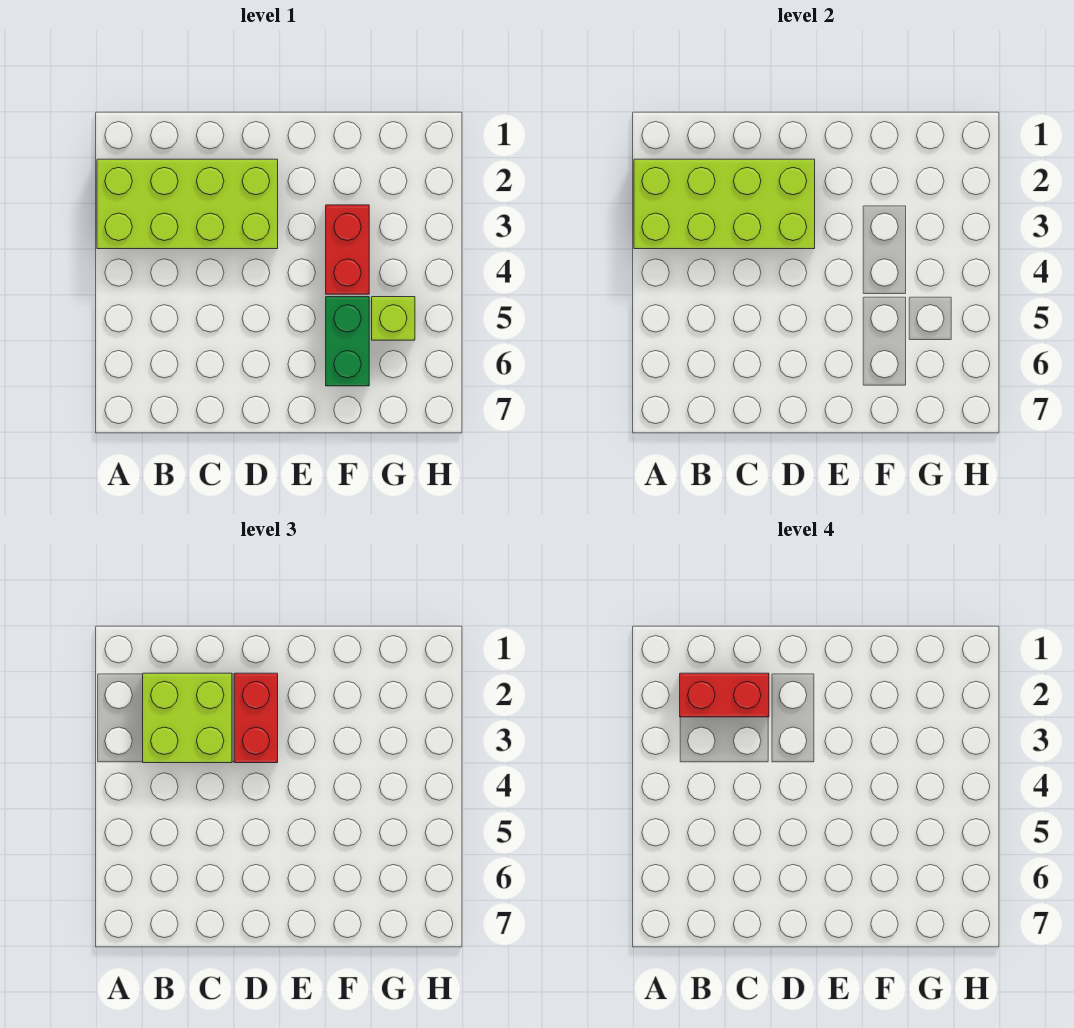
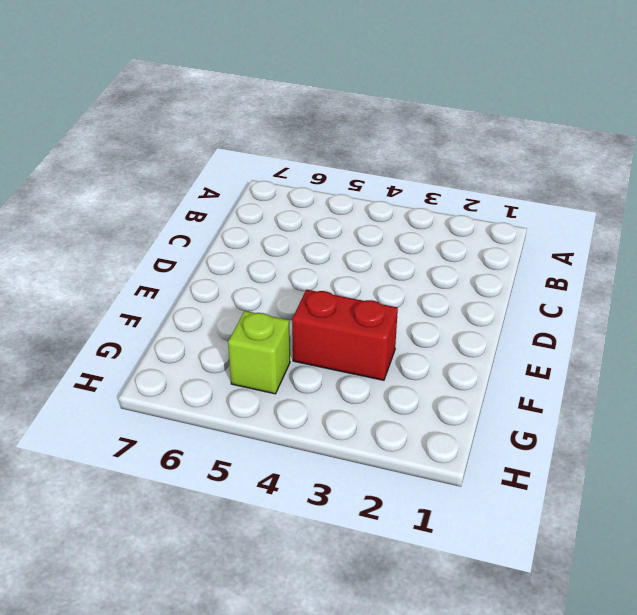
none -> lime 2x4 brick [97,159,278,249]
none -> green 1x2 brick [326,297,369,386]

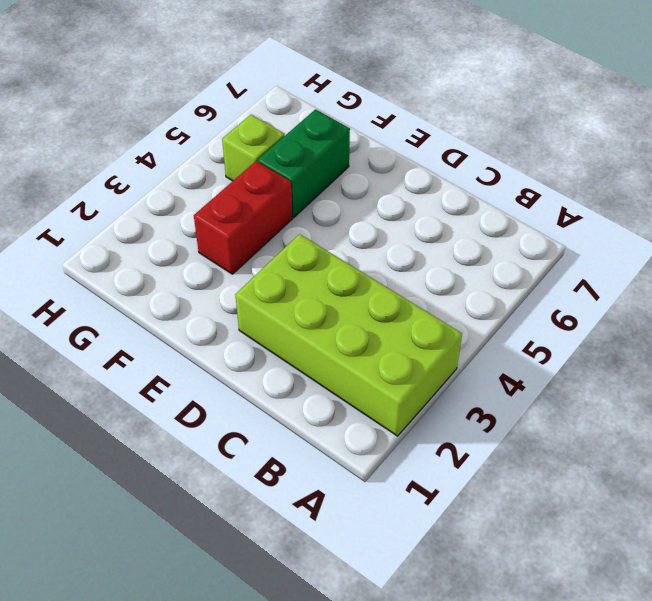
none -> lime 2x4 brick [634,159,815,249]
none -> lime 2x2 brick [143,673,232,763]

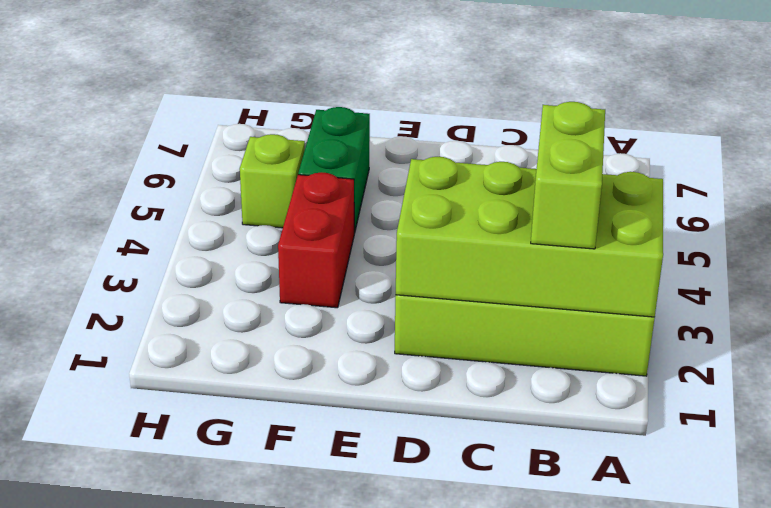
lime 1x2 brick [531,102,605,249] -> lime 2x2 brick [143,673,232,763]
none -> red 1x2 brick [234,673,278,763]
none -> red 1x2 brick [680,673,769,717]

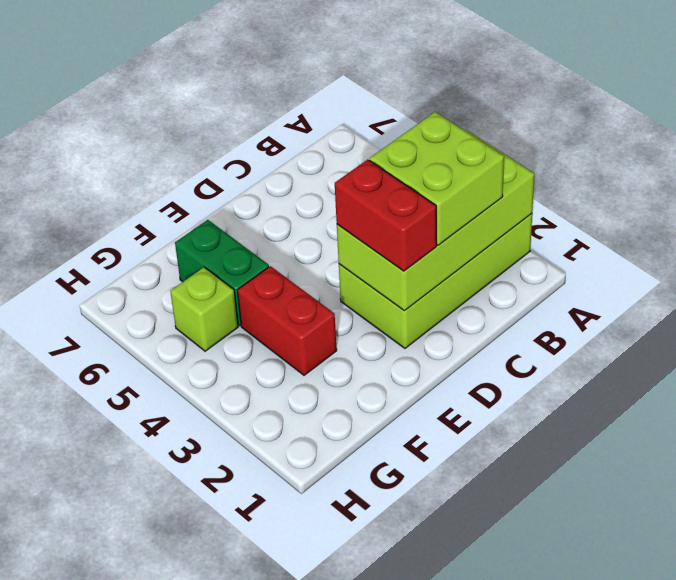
none -> red 1x2 brick [680,673,769,717]

